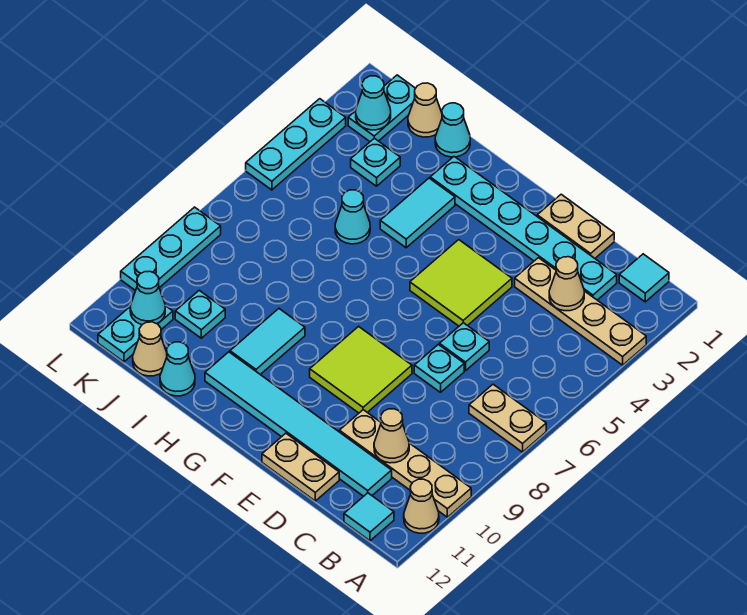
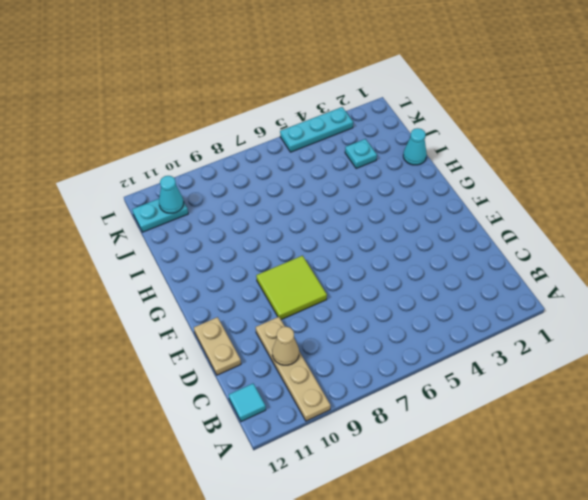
none -> tan 1x4 plate [515,258,646,365]
none -> tan 1x2 plate [469,384,546,452]
none -> tan 1x1 cone [404,479,439,533]
none -> cyan 1x1 tile [619,254,669,302]

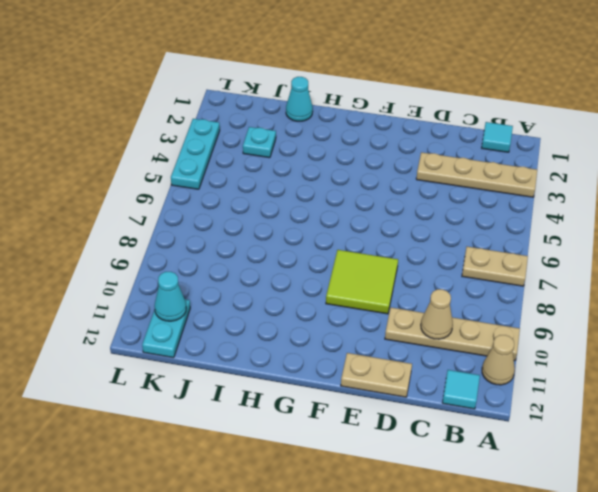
none -> cyan 1x6 plate [430,157,617,300]
none -> cyan 1x6 tile [205,352,392,496]
none -> tan 1x2 plate [537,194,614,258]
none -> cyan 1x1 plate [440,323,489,371]

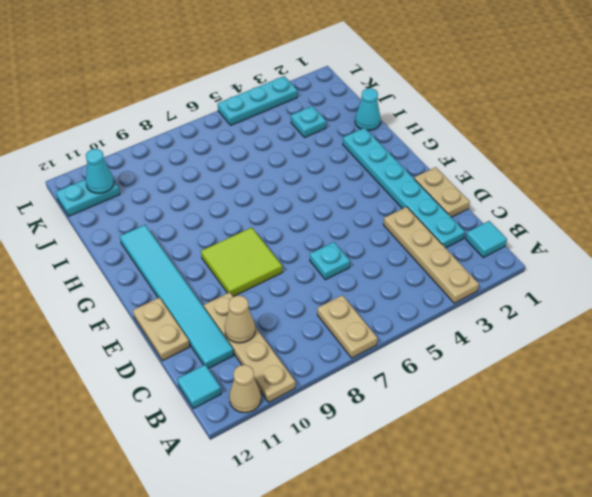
none -> cyan 1x1 plate [414,344,464,392]
none -> lime 2x2 tile [410,240,512,326]
none -> cyan 1x2 tile [380,178,455,248]
none -> cyan 1x2 tile [230,309,305,374]

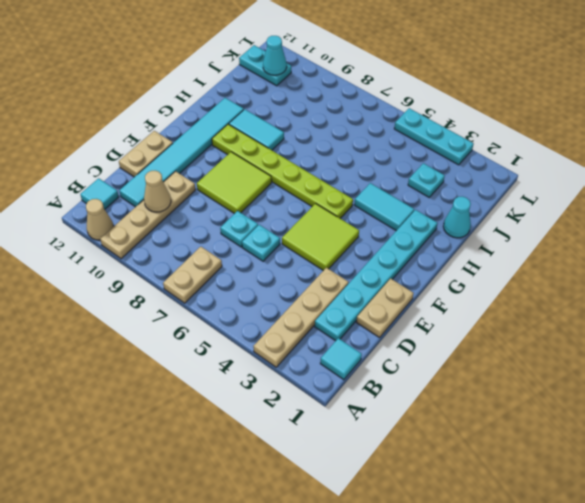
lime 1x6 plate [212,124,353,218] -> none
none -> cyan 1x1 cone [335,190,370,244]
none -> cyan 1x1 cone [160,342,195,396]
none -> tan 1x1 cone [408,83,442,137]
none -> cyan 1x1 plate [175,290,225,338]

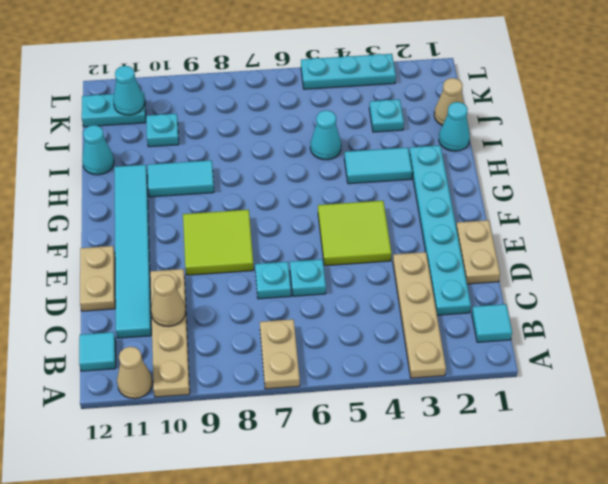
none -> tan 1x1 cone [133,322,167,376]
none -> cyan 1x2 plate [348,75,416,142]
none -> cyan 1x3 plate [121,207,221,291]
none -> tan 1x1 cone [549,257,584,311]

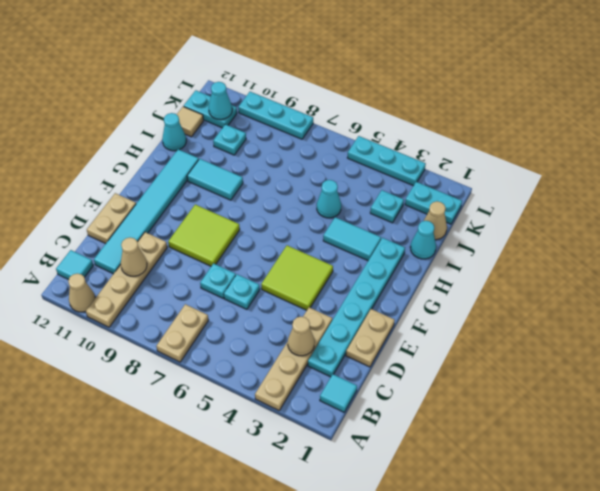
tan 1x1 tile [177,107,204,137] -> tan 1x1 cone [133,322,167,376]
none -> cyan 1x1 cone [356,76,391,130]

